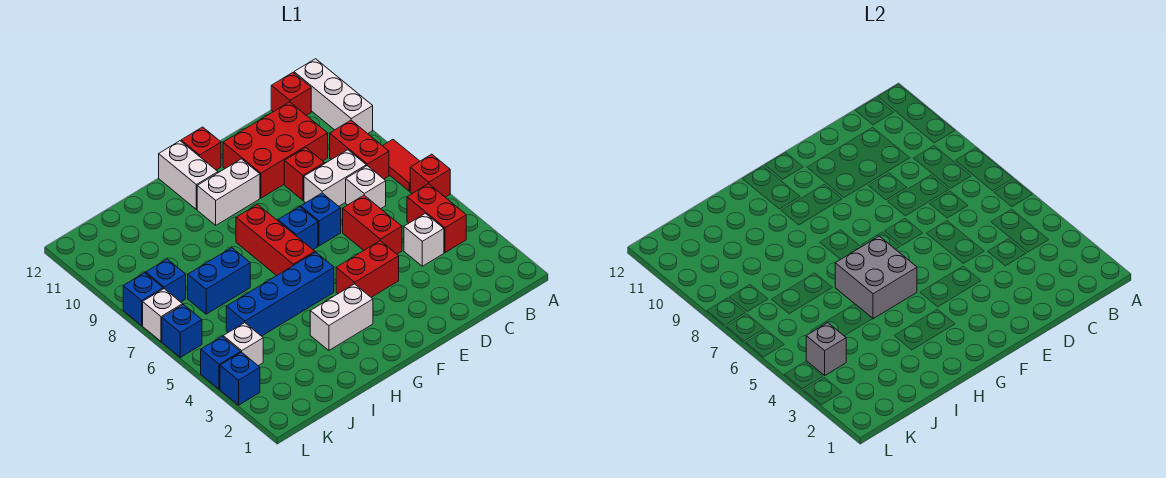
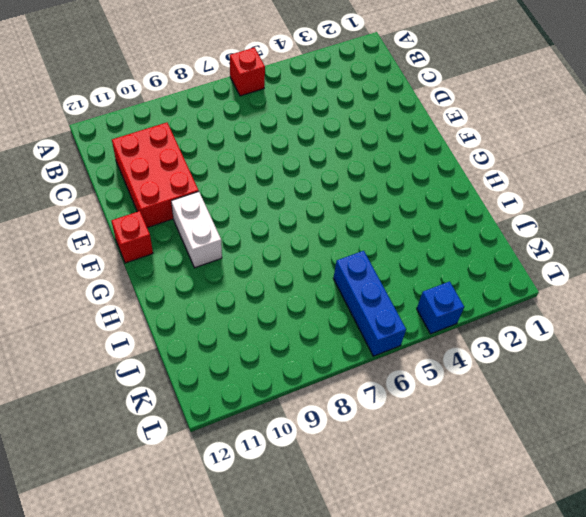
blue 1x3 brick [333,251,406,356] -> blue 1x1 brick [162,305,202,357]
none -> red 1x2 tile [383,140,420,191]
none -> white 1x3 brick [294,59,373,134]
none -> red 1x2 brick [407,184,466,253]
none -> red 1x2 brick [330,120,389,179]

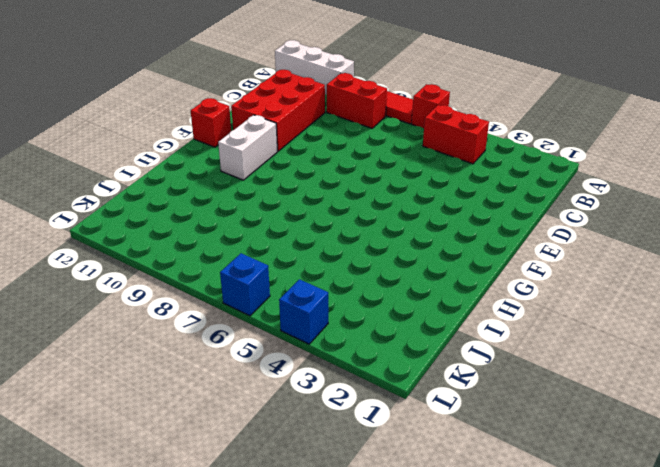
none -> red 1x1 brick [271,73,311,115]
none -> white 1x1 brick [404,213,444,266]
none -> white 1x1 brick [346,166,386,209]
none -> white 1x2 brick [304,150,366,206]

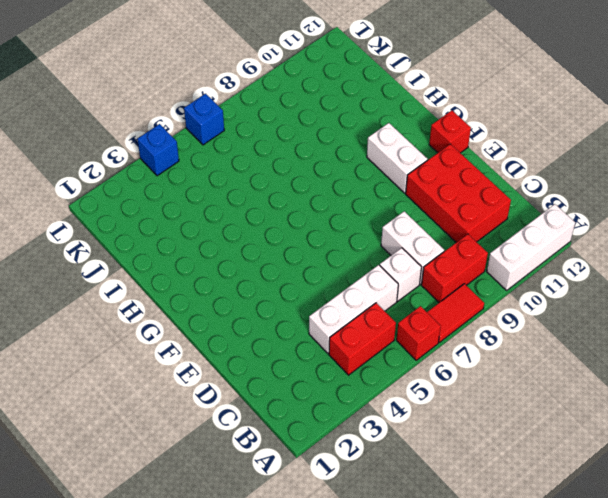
white 1x3 brick [309,265,398,354] -> white 1x1 brick [404,213,444,266]
none -> red 1x1 brick [271,73,311,115]
none -> red 1x2 brick [343,195,402,254]
none -> red 1x1 brick [284,148,324,200]
none -> red 1x2 brick [336,241,399,297]

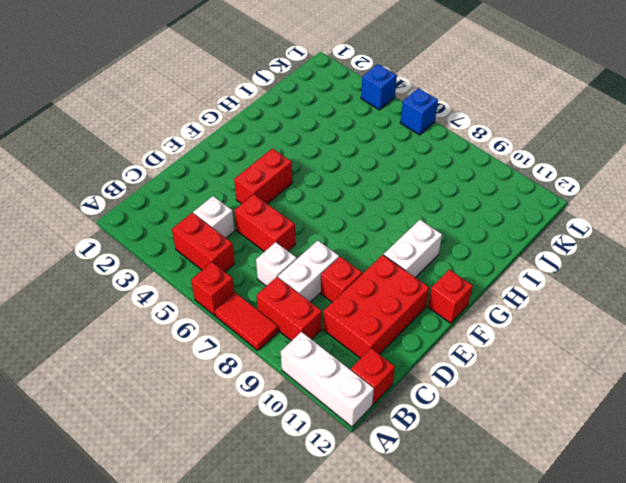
none -> blue 1x1 brick [301,193,341,246]
none -> blue 1x1 brick [278,207,318,249]
none -> white 1x2 brick [310,284,373,350]
none -> blue 1x4 brick [226,252,334,336]

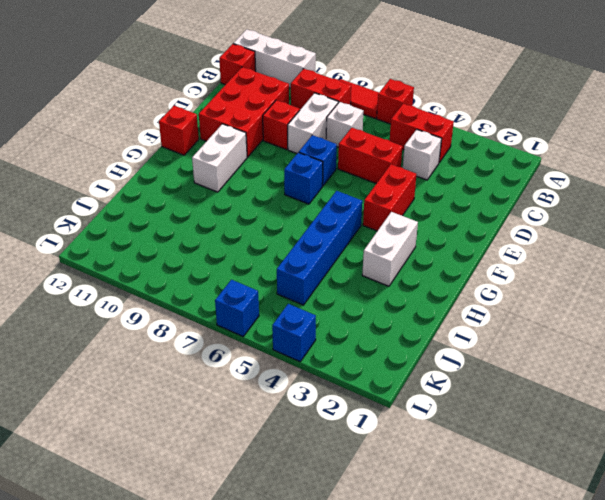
none -> red 1x3 brick [236,204,315,276]
none -> white 1x2 brick [159,141,218,209]
none -> blue 1x2 brick [188,248,250,314]
none -> white 1x1 brick [223,323,263,366]

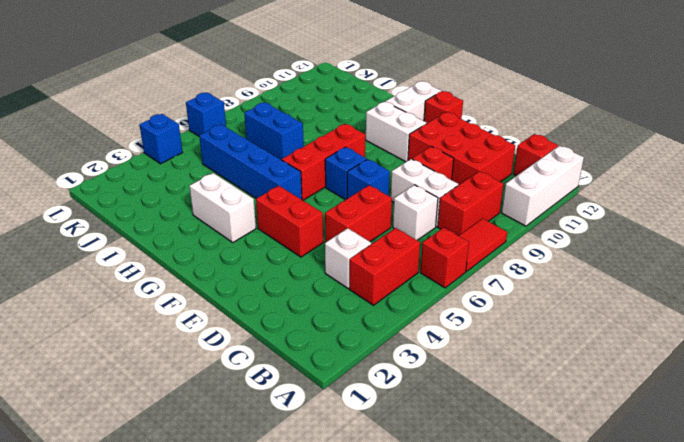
none -> white 1x1 brick [223,323,263,366]
none -> blue 1x1 brick [146,259,186,302]
none -> blue 1x1 brick [220,352,260,405]
none -> white 1x1 brick [143,289,183,341]

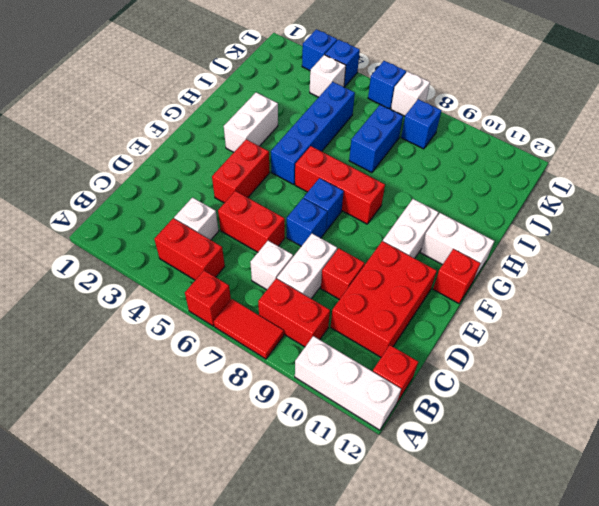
none -> blue 1x1 brick [123,273,163,325]
none -> grey 2x2 brick [835,236,917,319]
none -> grey 1x1 brick [806,323,846,375]

